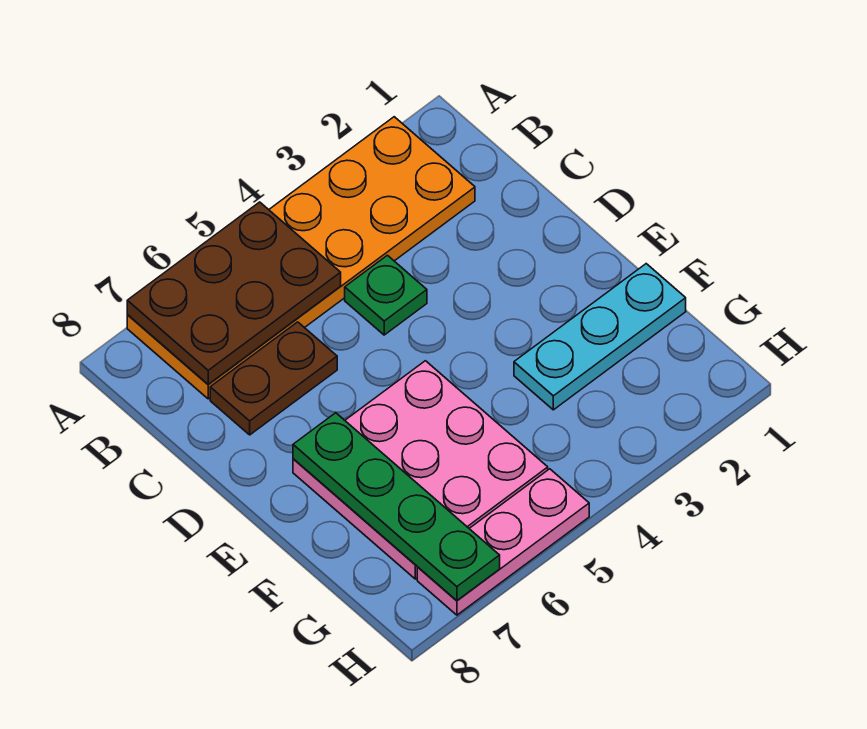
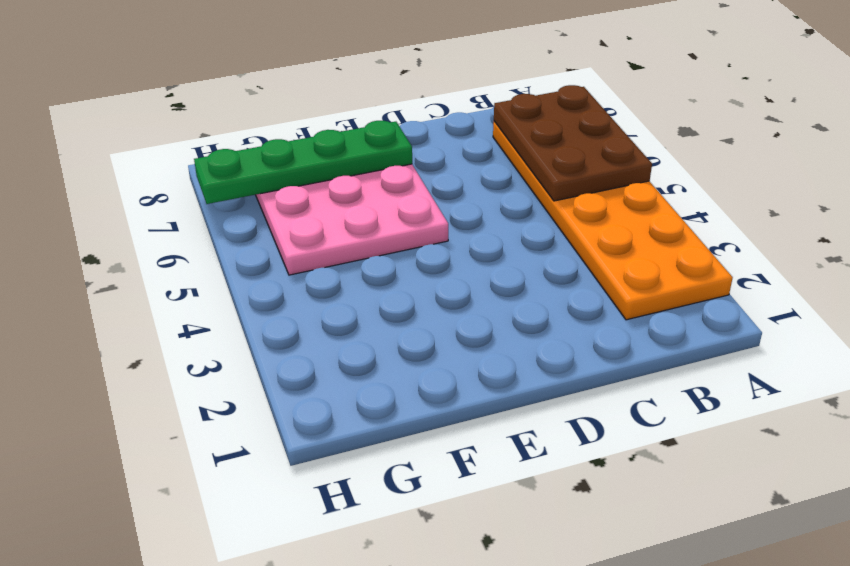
none -> green 1x1 plate [345,255,427,335]
none -> brown 1x2 plate [210,322,337,435]

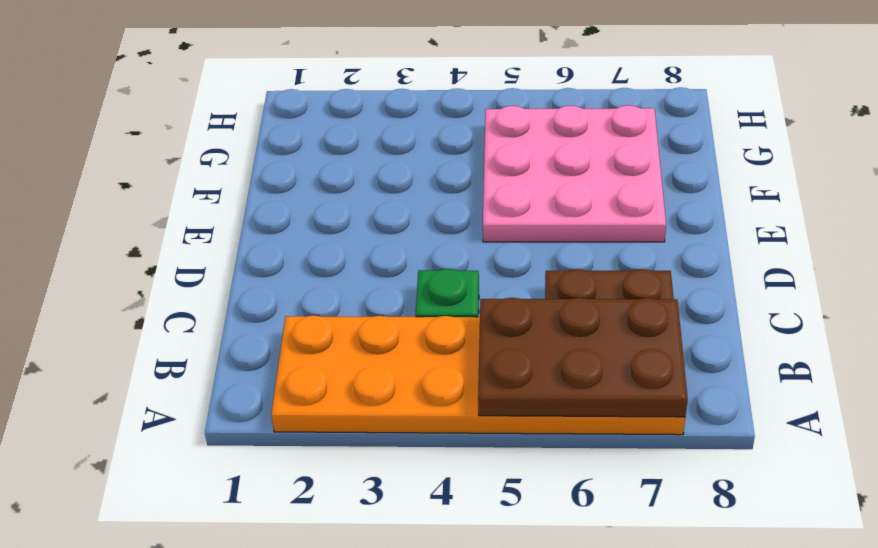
none -> cyan 1x3 plate [514,264,686,410]
none -> pink 1x3 plate [417,469,589,615]

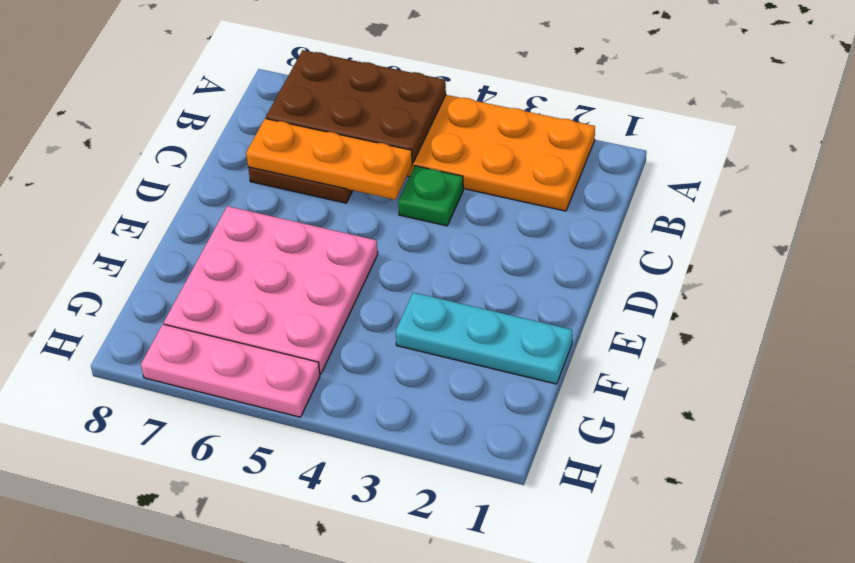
orange 1x3 plate [246,119,412,200] -> none
none -> green 1x4 plate [293,413,500,601]

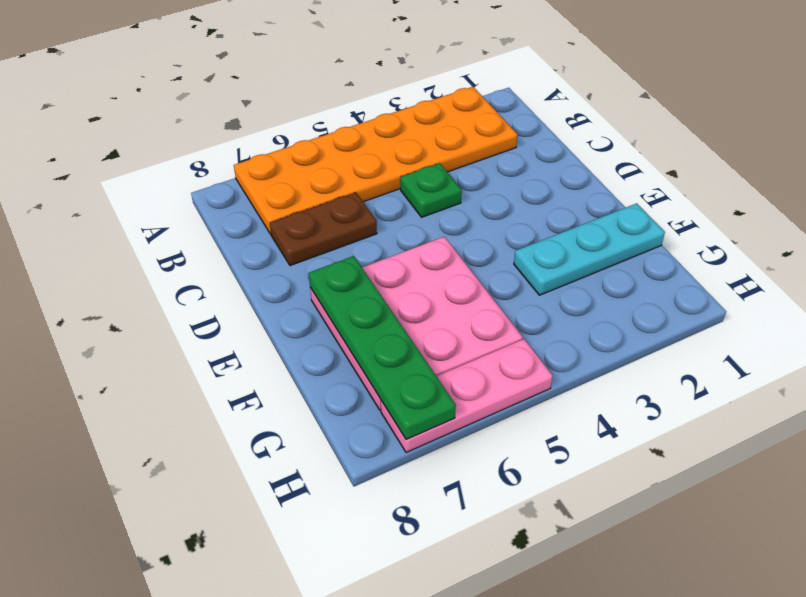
none -> brown 2x3 plate [127,202,341,384]

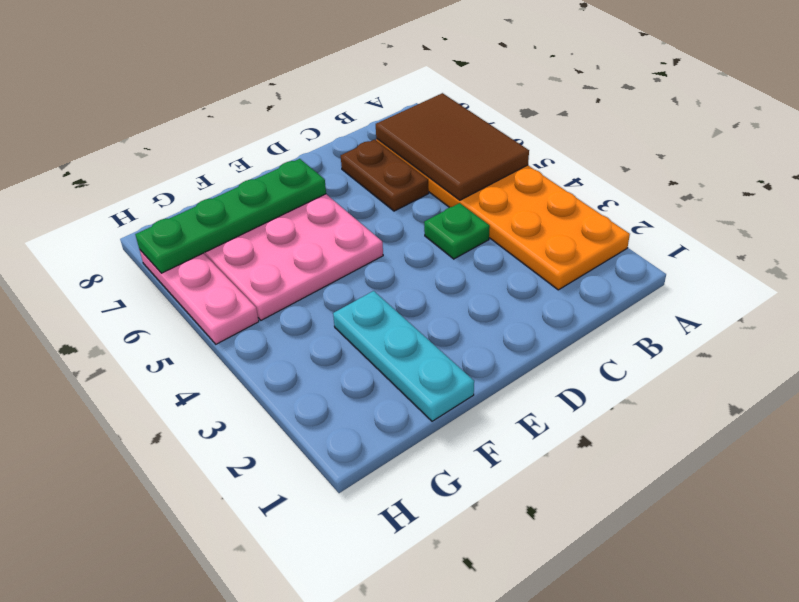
brown 2x3 tile [376,93,529,200] -> brown 2x3 plate [127,202,341,384]

